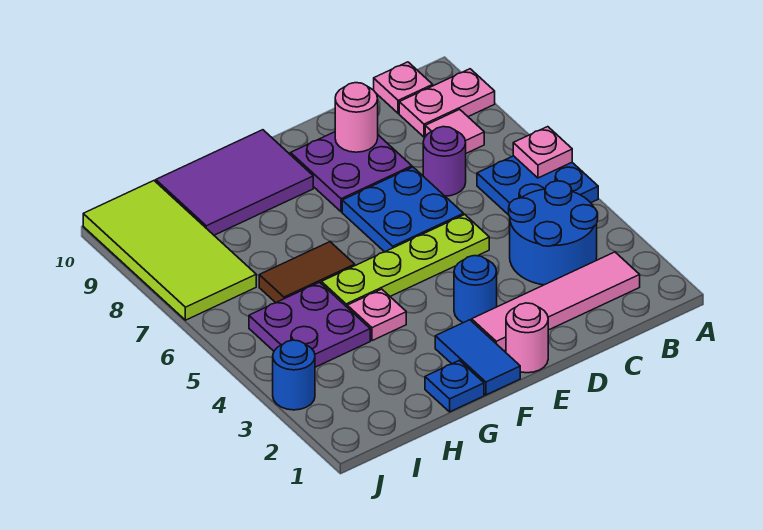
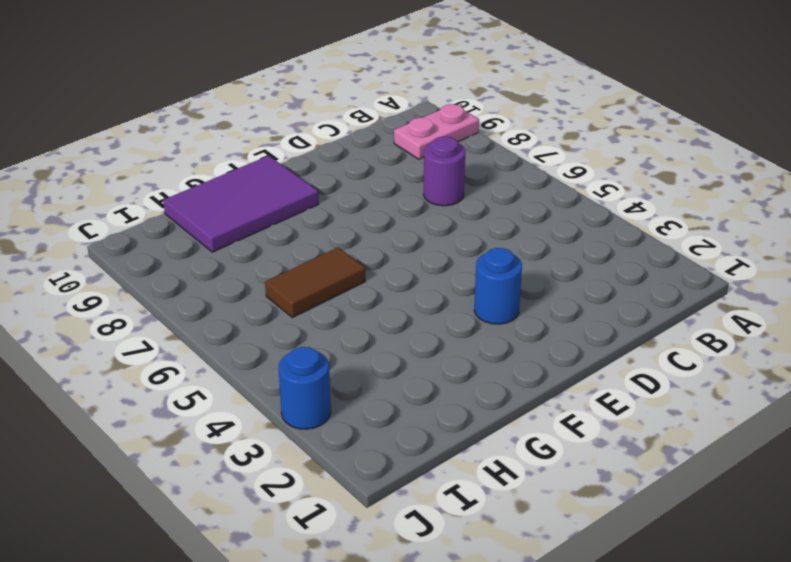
none -> blue 2x2 plate [477,156,598,215]
none -> pink 1x4 tile [472,252,640,351]
none -> blue 2x2 round brick [509,181,598,285]

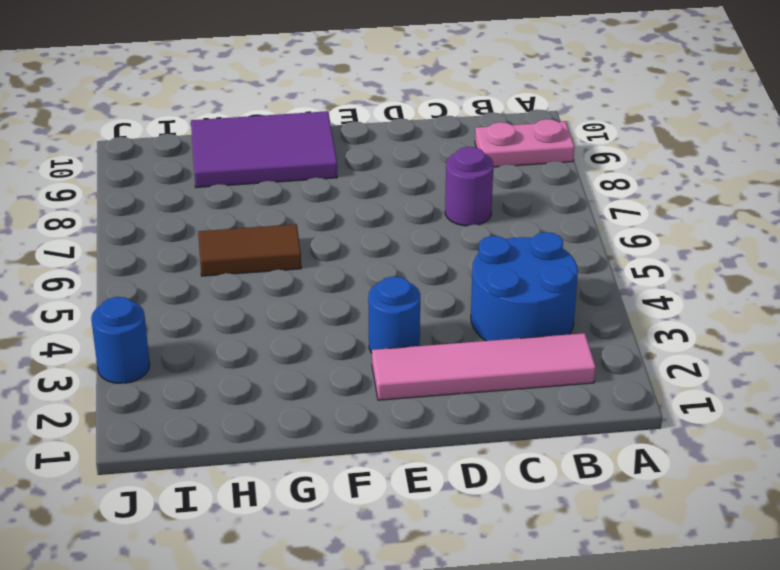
none -> blue 2x2 plate [477,156,598,215]
none -> pink 1x1 tile [425,109,484,153]
none -> pink 1x1 plate [374,62,433,113]

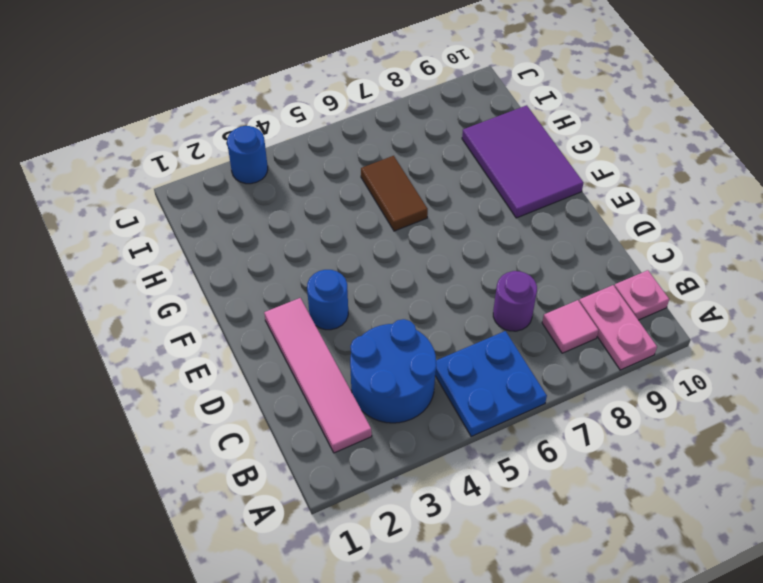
none -> lime 1x4 plate [321,215,489,307]
none -> blue 2x2 plate [342,167,464,252]
none -> purple 2x2 plate [291,132,412,212]

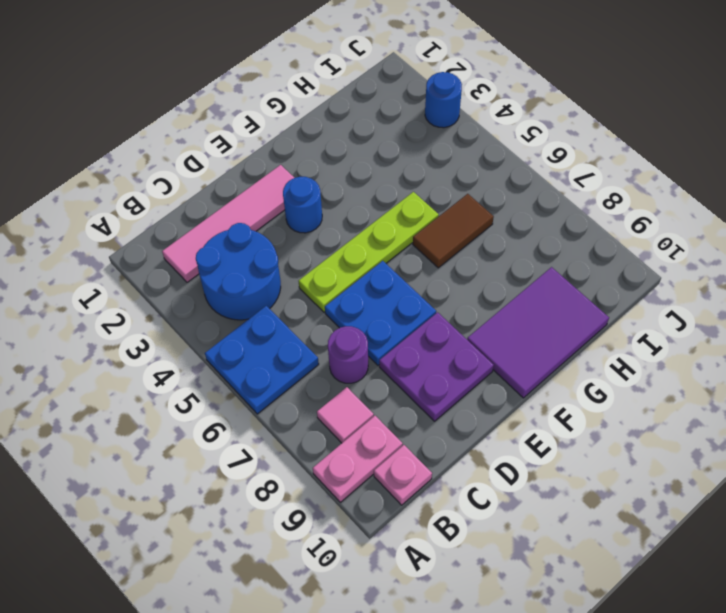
none -> pink 1x1 round brick [506,303,548,373]
none -> blue 1x2 tile [435,320,520,395]
none -> blue 1x1 plate [425,360,484,412]

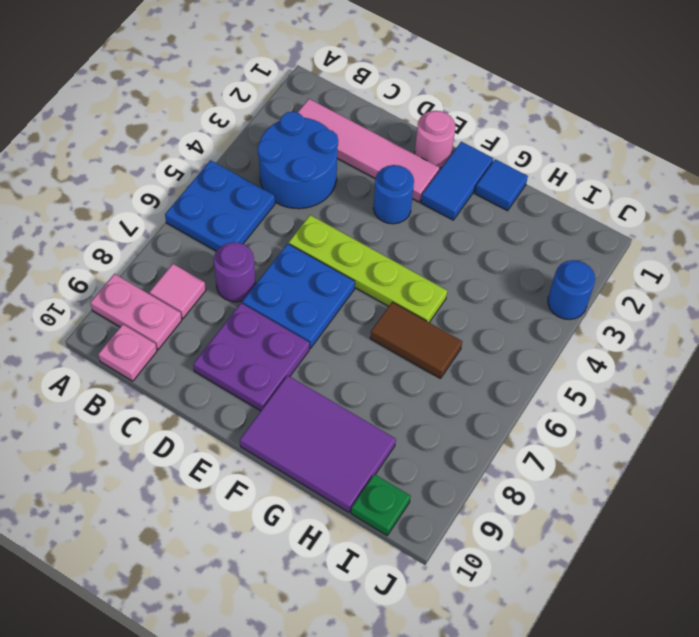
blue 1x1 tile [475,159,528,211] -> blue 1x1 plate [425,360,484,412]
green 1x1 plate [351,474,411,535] -> lime 2x4 tile [83,181,256,320]
none -> pink 1x1 plate [347,289,406,341]
none -> purple 2x2 plate [249,282,370,367]
none -> pink 1x1 plate [513,127,572,178]

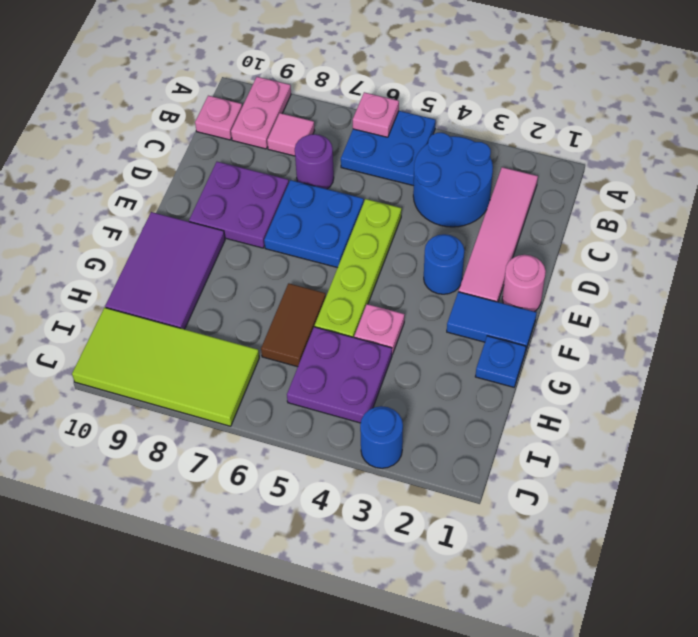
none -> pink 1x1 round brick [335,83,378,152]

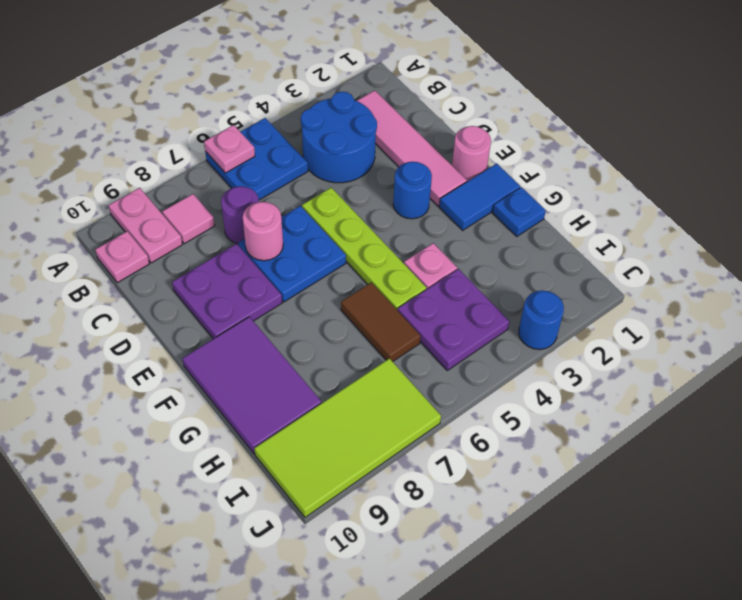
pink 1x1 round brick [243,202,283,261] -> pink 1x1 round brick moved to [335,83,378,152]

